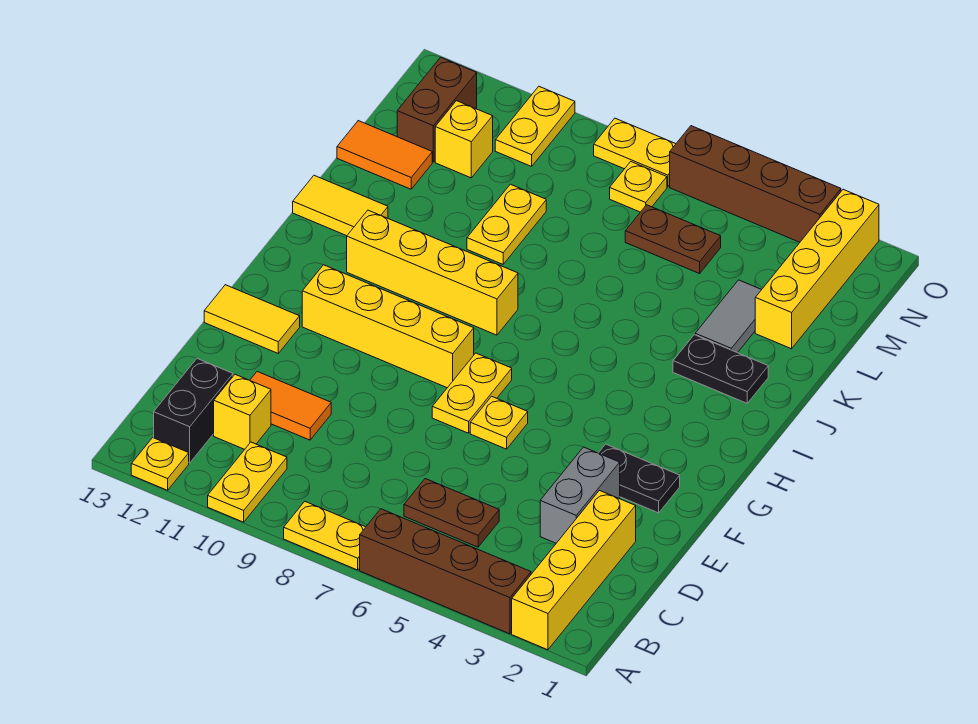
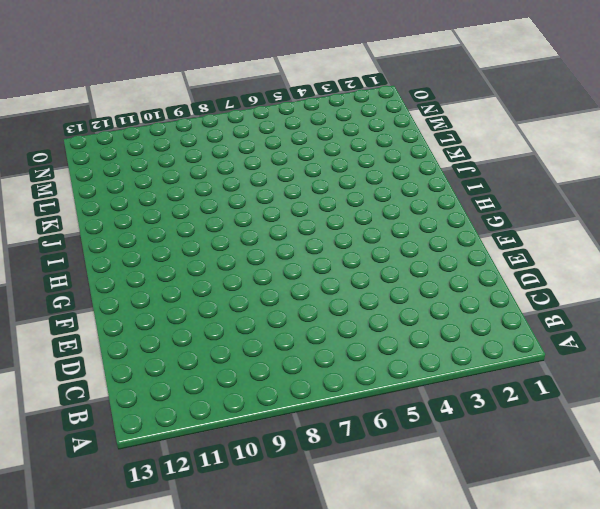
none -> yellow 1x4 brick [512,490,636,650]
none -> brown 1x4 brick [360,509,531,634]
none -> yellow 1x2 plate [284,502,365,570]

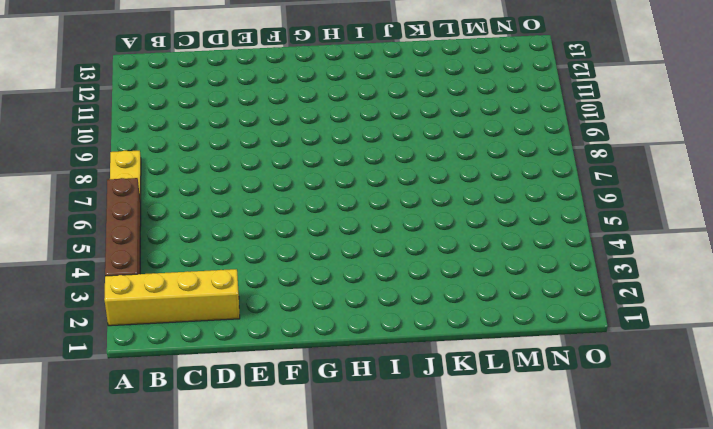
none -> yellow 1x2 plate [208,442,287,522]
none -> yellow 1x1 plate [131,438,189,490]
none -> black 1x2 brick [154,359,233,463]

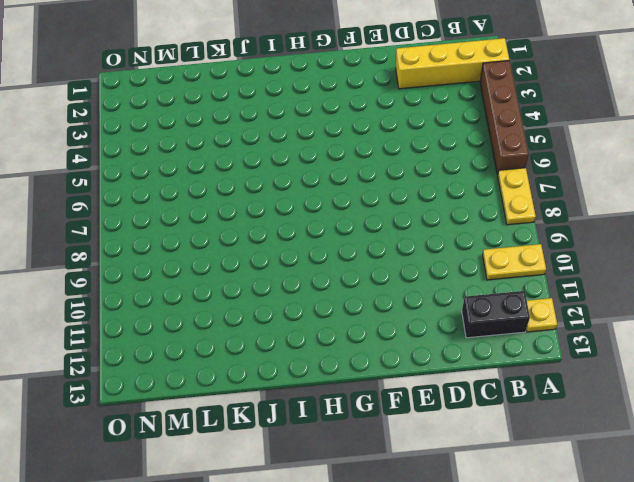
none -> brown 1x2 plate [404,479,499,547]
none -> yellow 1x1 brick [214,374,271,449]
none -> grey 1x2 brick [540,447,620,543]

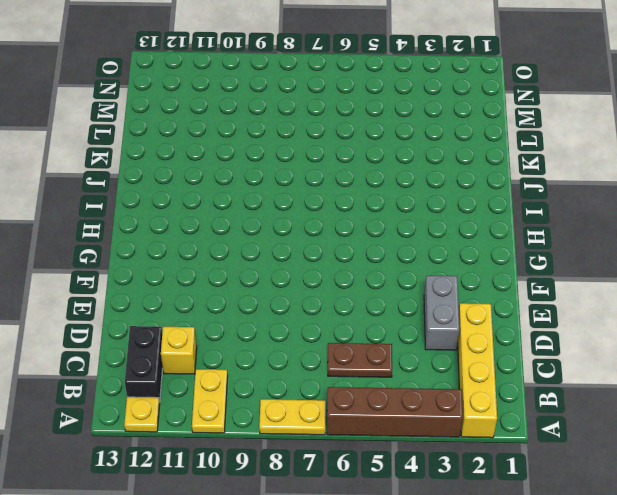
none -> orange 1x2 tile [250,372,331,440]
none -> black 1x2 plate [599,444,680,513]
none -> yellow 1x1 plate [470,396,528,449]

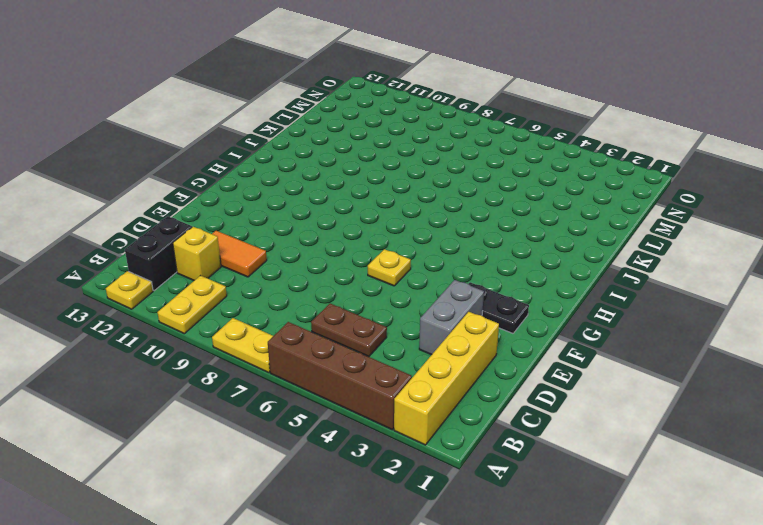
none -> yellow 1x2 plate [432,353,512,433]
none -> yellow 1x2 tile [204,285,300,353]
none -> yellow 1x4 brick [302,265,474,388]

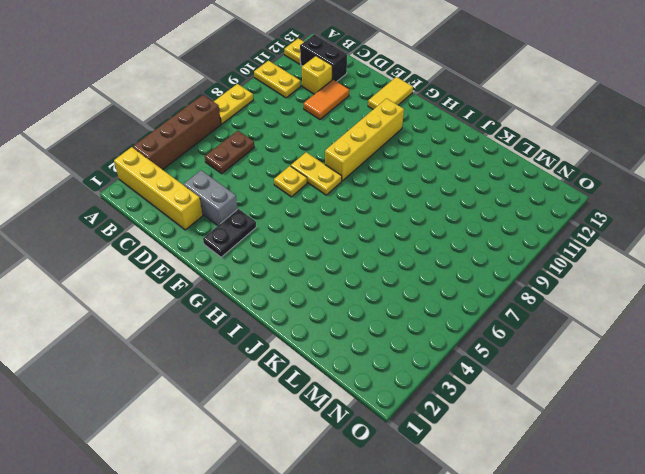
none -> yellow 1x4 brick [347,210,518,335]
none -> black 1x2 plate [673,335,768,403]
none -> yellow 1x2 tile [293,175,388,236]

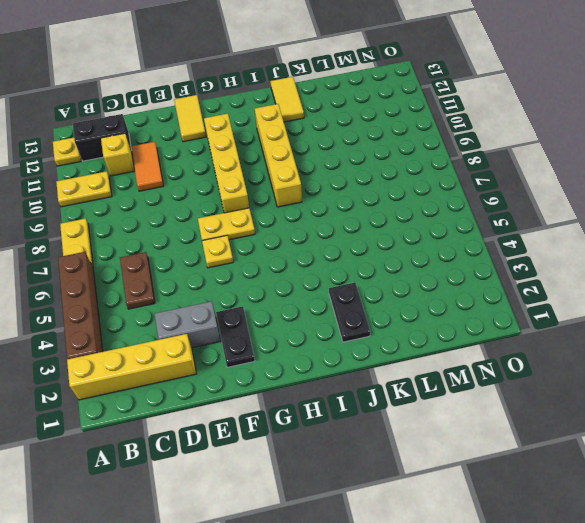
none -> grey 1x2 tile [695,280,761,353]
none -> yellow 1x2 plate [467,184,546,264]
none -> yellow 1x4 brick [755,189,879,349]

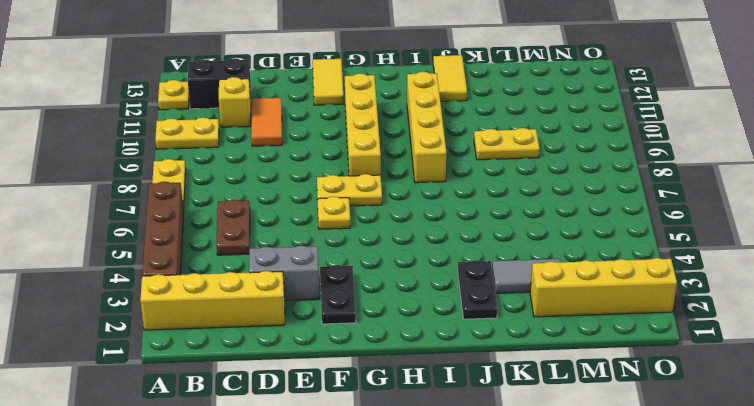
none -> orange 1x2 tile [337,121,432,189]
none -> brown 1x2 plate [625,205,721,274]
none -> yellow 1x1 brick [435,101,493,178]

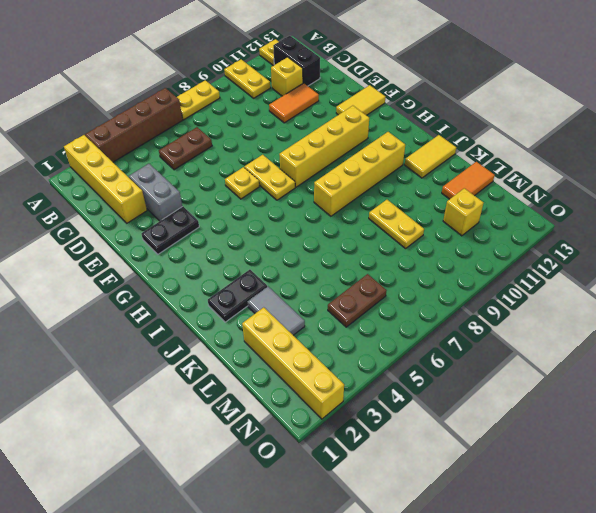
none -> brown 1x2 brick [397,57,477,162]
none -> yellow 1x1 plate [610,162,667,212]
none -> yellow 1x2 plate [495,87,575,166]

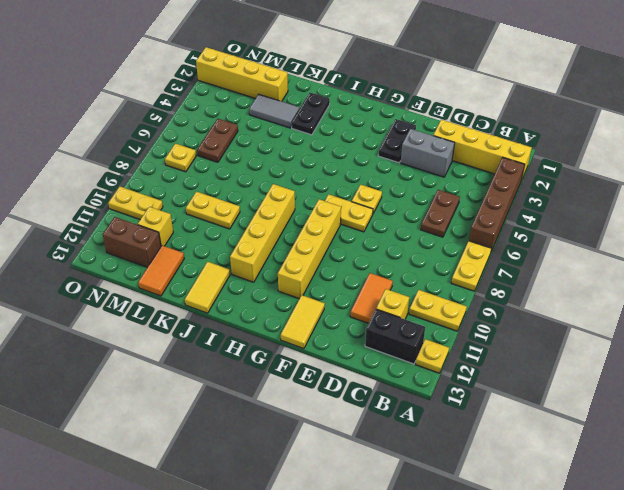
none -> brown 1x4 brick [670,126,841,242]
none -> yellow 1x2 plate [594,118,675,187]

